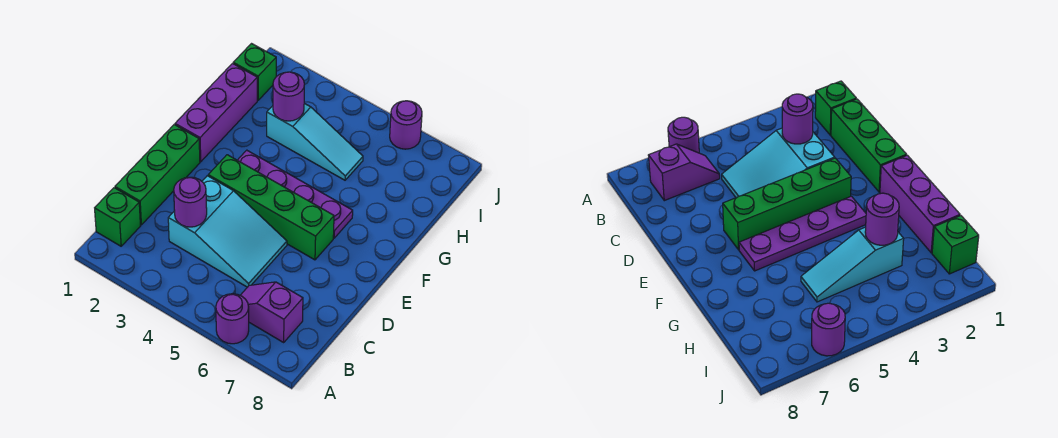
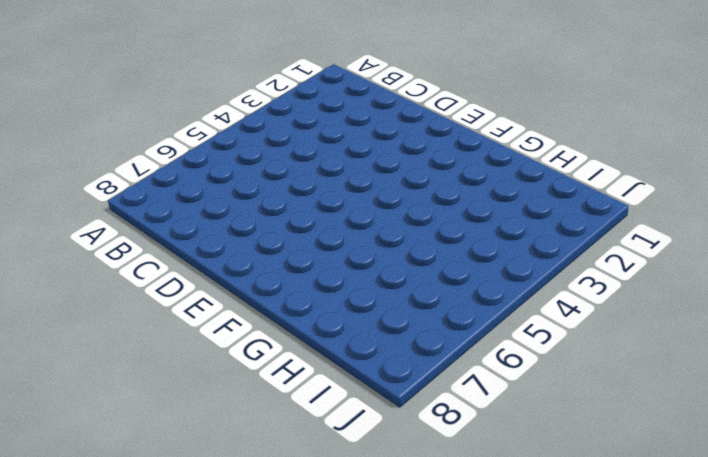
none -> purple 1x1 round brick [216,294,249,344]
none -> green 1x1 brick [95,188,140,246]
none -> purple 1x2 slope [240,282,303,342]

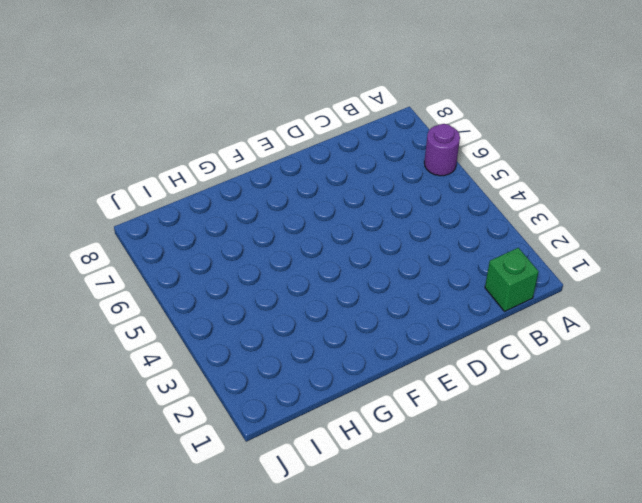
none -> purple 1x2 slope [240,282,303,342]
none -> green 1x3 brick [115,125,200,225]
none -> cyan 2x3 slope [168,176,287,287]

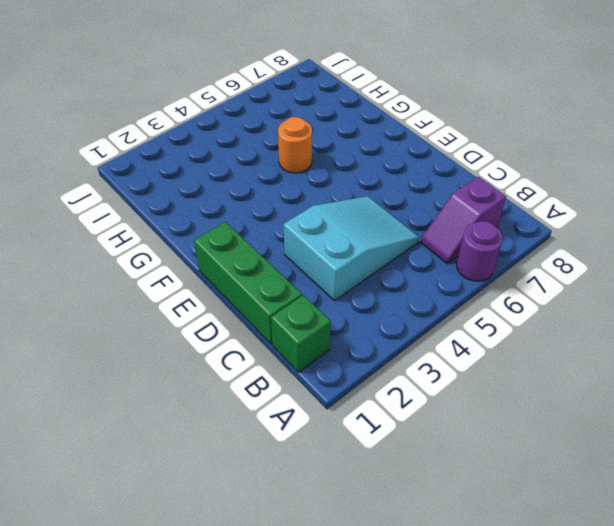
orange 1x1 round brick [278,117,312,173] -> none
none -> green 1x4 brick [208,155,334,260]
none -> purple 1x3 brick [175,64,257,162]
none -> purple 1x4 plate [238,150,353,238]

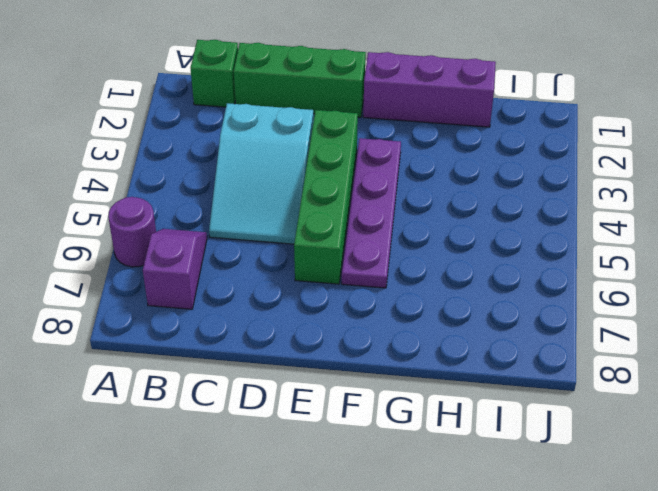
none -> cyan 1x3 slope [267,103,363,180]
none -> green 1x1 brick [233,44,276,100]
none -> purple 1x1 round brick [390,101,422,149]

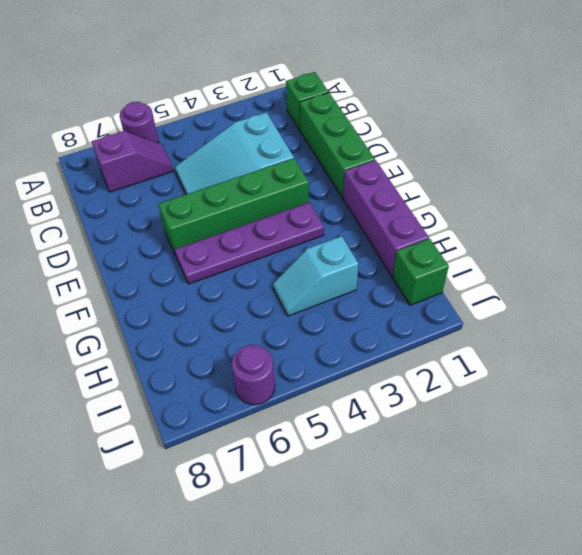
cyan 1x2 slope [273,236,358,316] -> cyan 1x3 slope [267,103,363,180]
none -> purple 1x1 round brick [174,177,207,227]
none -> purple 1x1 round brick [273,72,304,121]

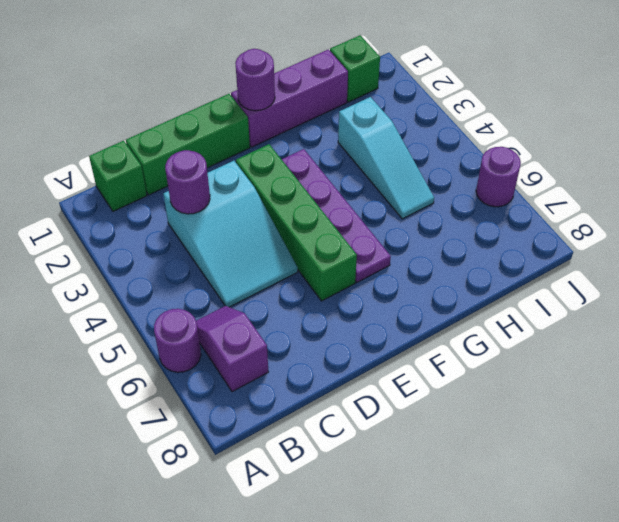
purple 1x1 round brick [235,49,275,111] -> purple 1x1 round brick moved to [273,72,304,121]

